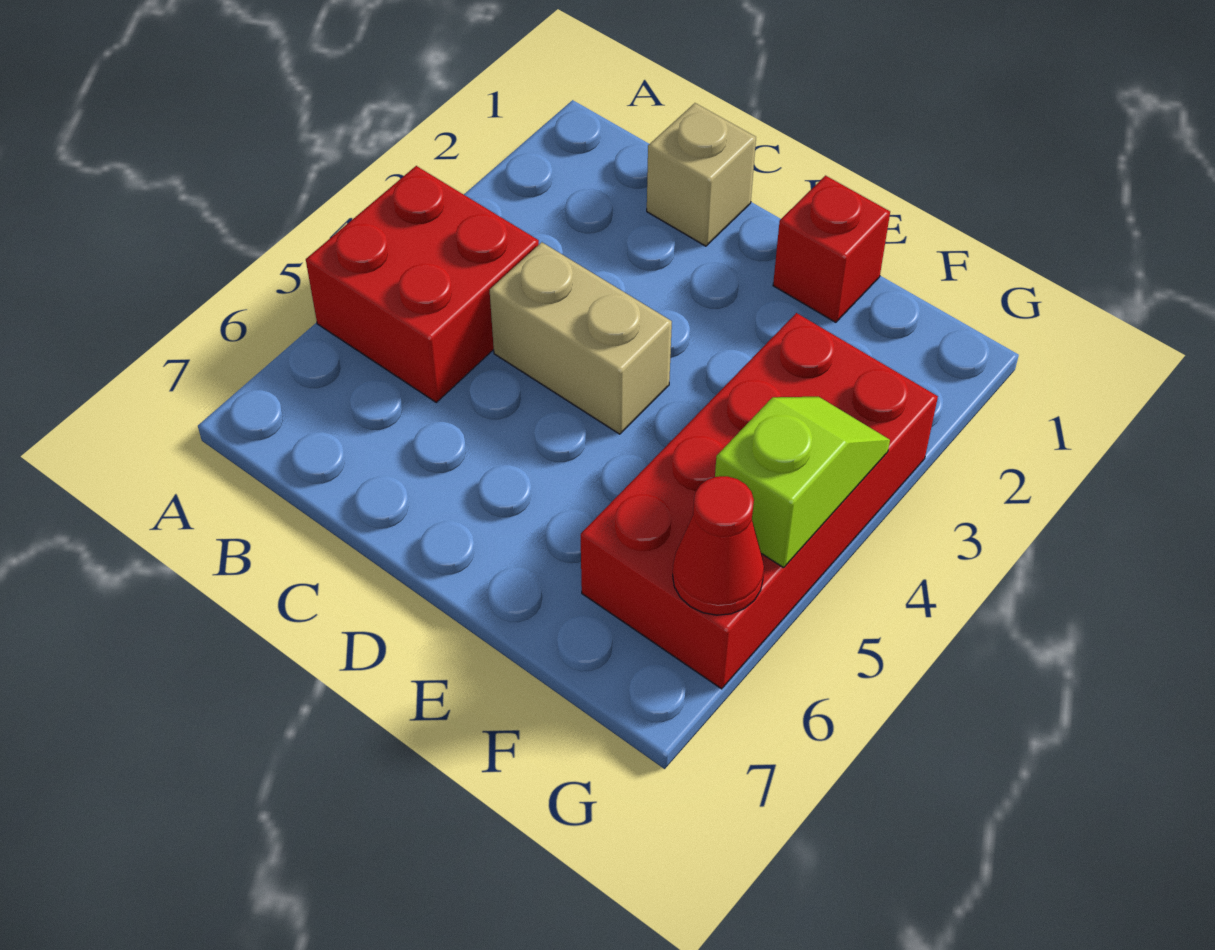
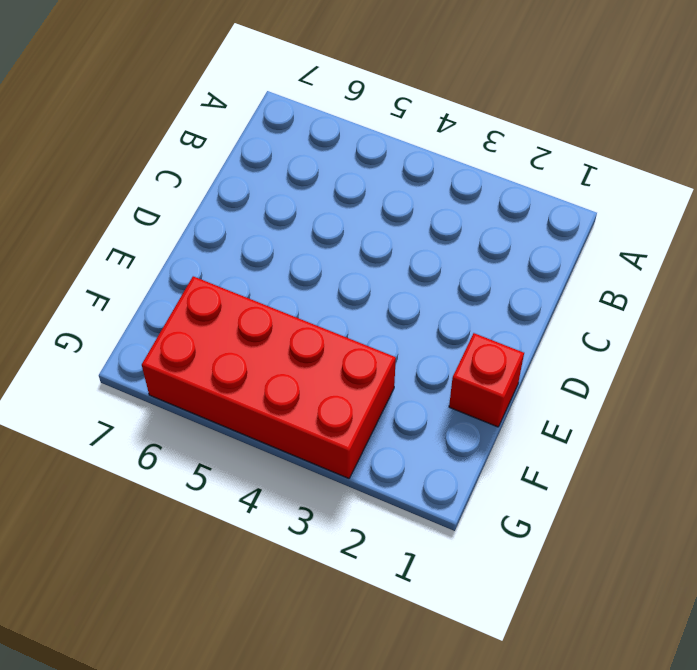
none -> red 2x2 brick [306,166,539,402]
none -> tan 1x1 brick [647,103,756,246]

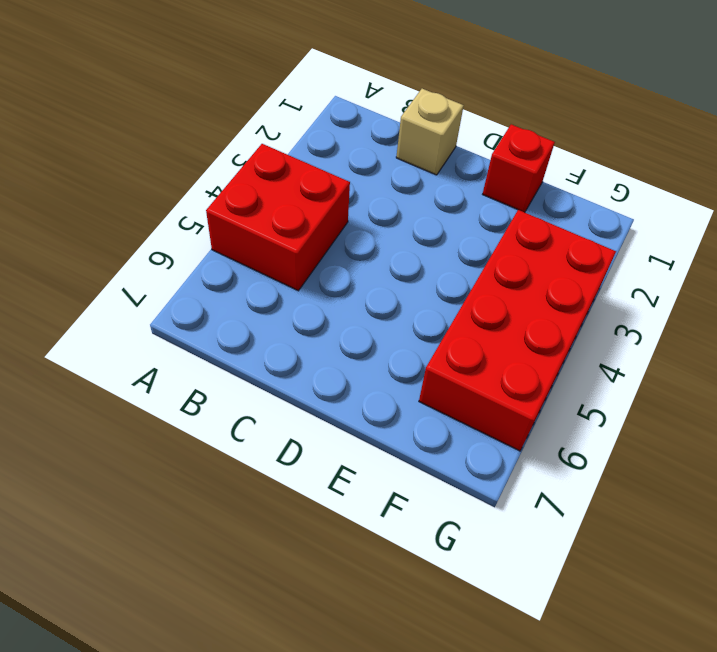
none -> tan 1x2 brick [490,242,672,434]
none -> lime 1x2 slope [715,397,890,568]

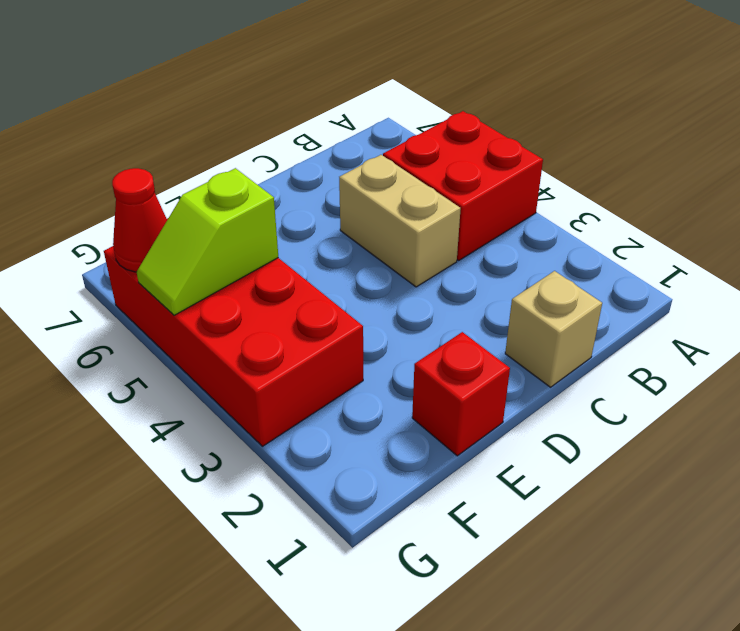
tan 1x2 brick [339,155,461,287] -> tan 1x2 brick turned to [490,242,672,434]
lime 1x2 slope [137,168,278,315] -> lime 1x2 slope turned to [715,397,890,568]

